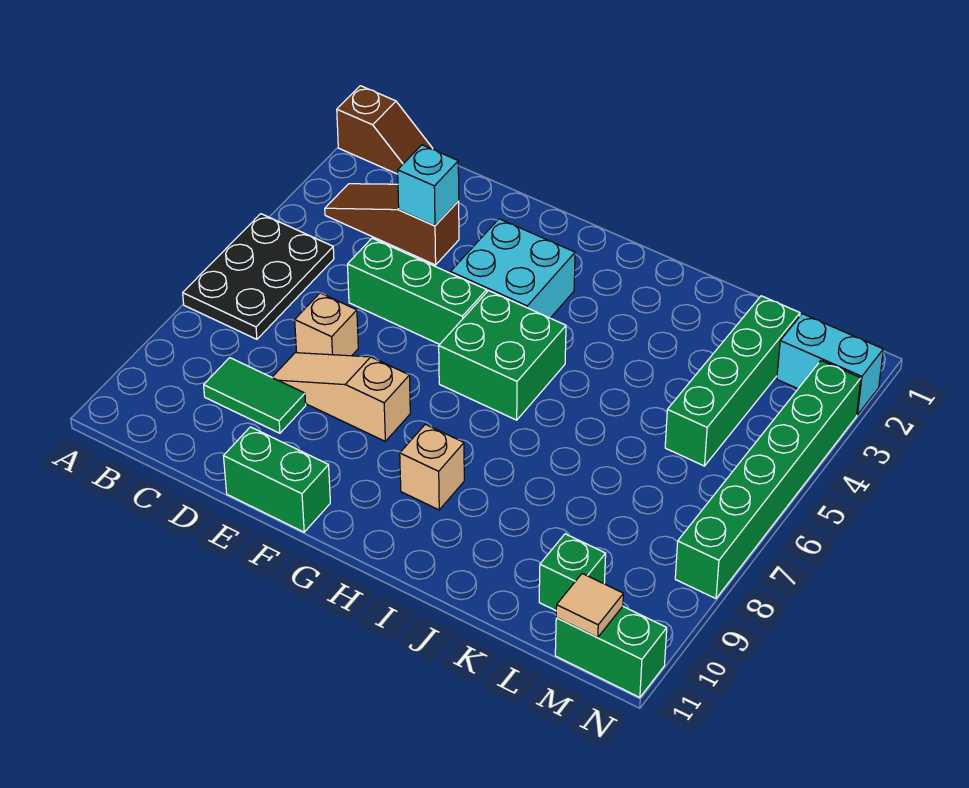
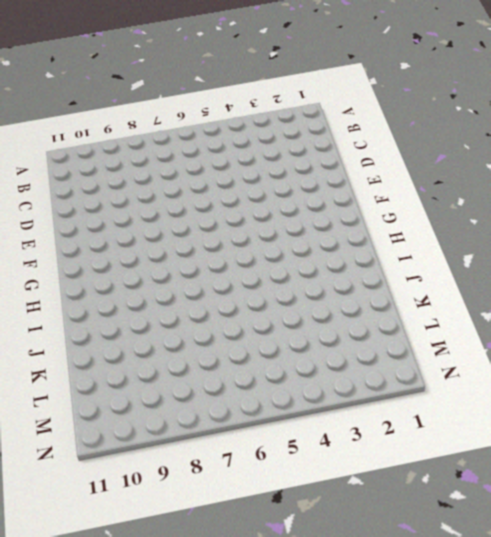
none -> brown 1x2 slope [337,86,433,174]
none -> black 2x3 plate [183,214,334,339]
none -> brown 1x3 slope [325,184,459,265]

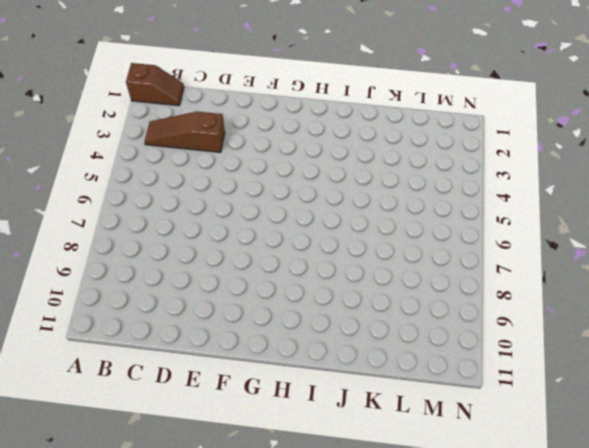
none -> black 2x3 plate [183,214,334,339]
none -> green 1x2 tile [204,358,306,433]
none -> green 1x3 brick [347,238,487,344]

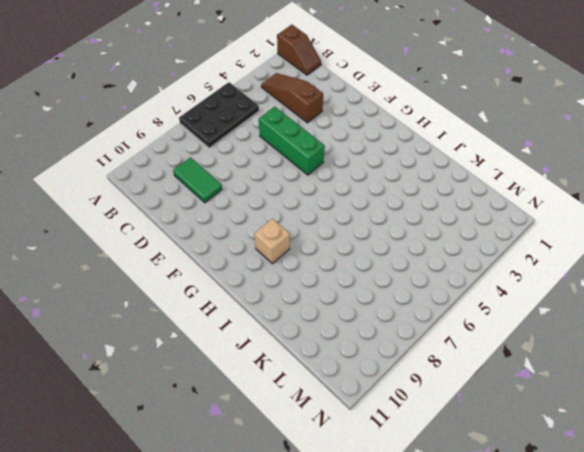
none -> tan 1x1 brick [295,293,358,356]
none -> tan 1x3 slope [272,353,410,441]
none -> green 1x2 brick [224,427,330,532]

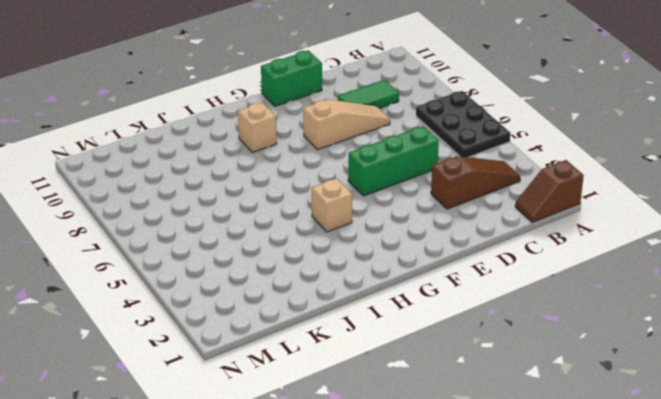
tan 1x1 brick [312,179,352,232] -> tan 1x1 brick moved to [295,293,358,356]
none -> cyan 2x2 brick [450,219,575,318]
none -> green 2x2 brick [439,291,566,420]
none -> green 1x4 brick [665,296,800,466]

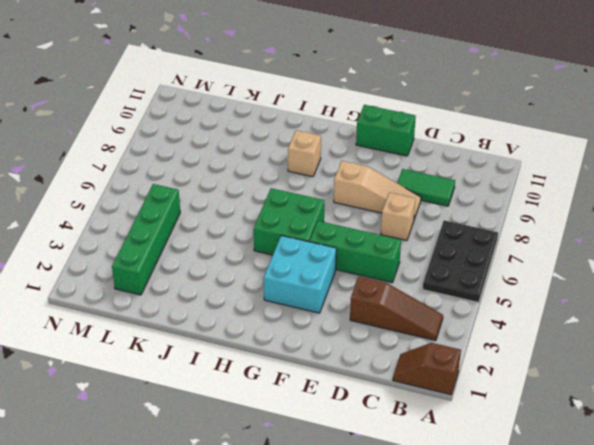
none -> green 1x1 brick [539,534,606,611]
none -> cyan 1x2 brick [777,314,883,415]
none -> green 1x2 brick [555,607,667,698]

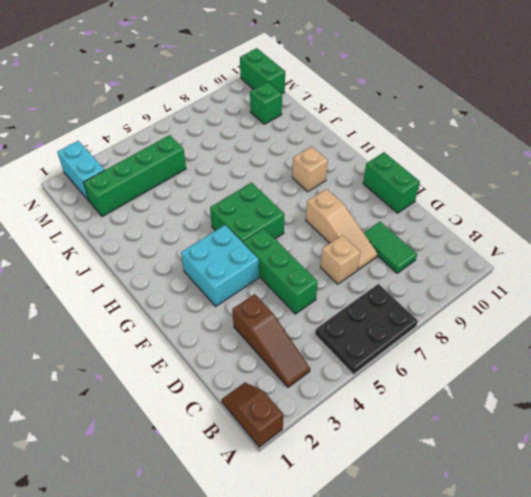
none -> green 1x6 brick [675,361,861,599]
none -> cyan 1x1 brick [398,145,459,226]
none -> tan 1x1 tile [556,574,623,637]

